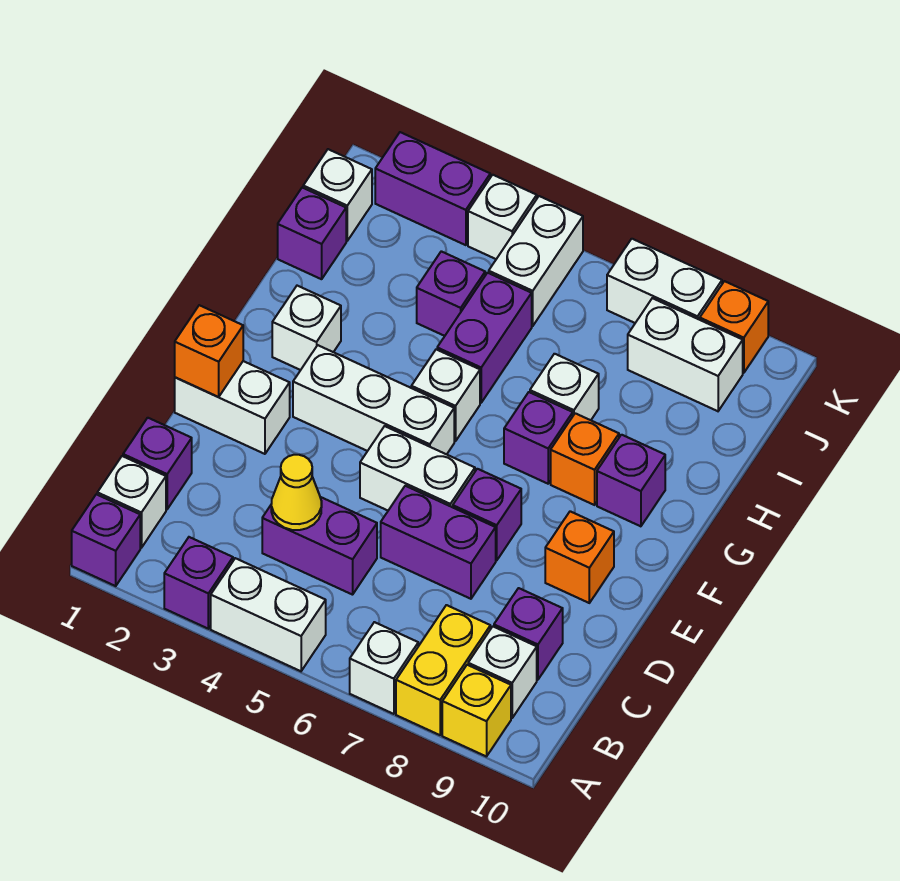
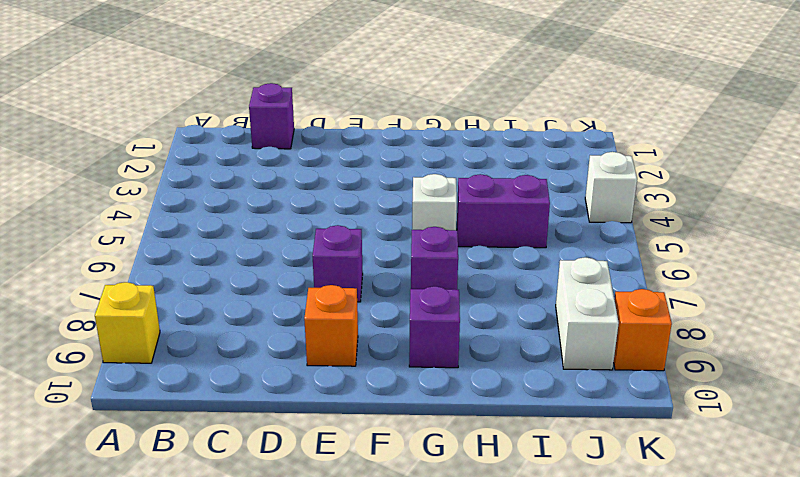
none -> purple 1x1 brick [72,494,140,586]
none -> purple 1x1 brick [164,537,233,629]
none -> white 1x2 brick [211,558,326,671]
none -> white 1x1 brick [350,622,418,714]

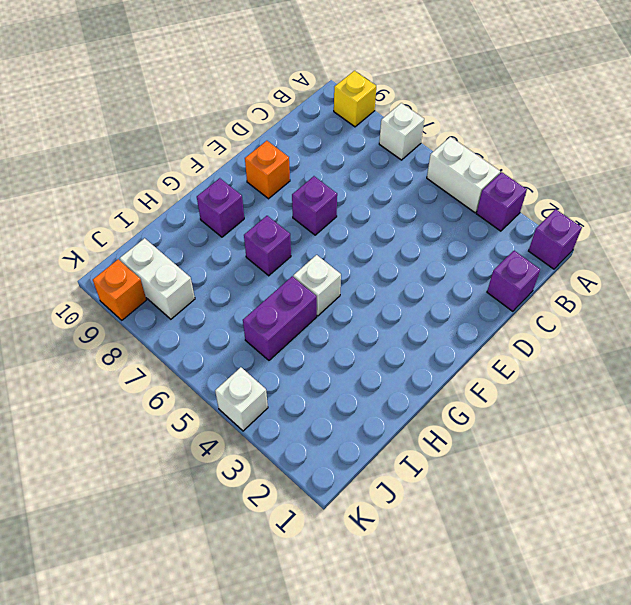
none -> yellow 1x2 brick [396,605,490,735]
none -> white 1x1 brick [97,456,166,548]
none -> white 1x1 brick [468,627,537,718]
none -> purple 1x2 brick [262,497,377,595]

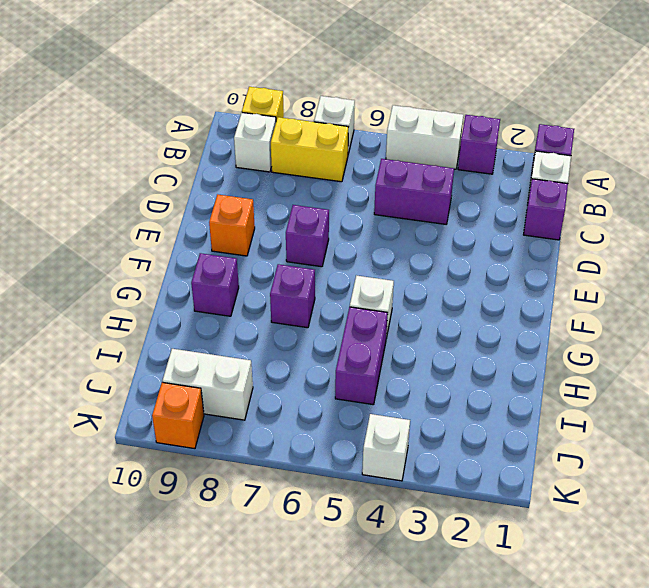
yellow 1x2 brick [271,117,349,182] -> yellow 1x2 brick turned to [396,605,490,735]
none -> purple 1x1 brick [494,588,563,680]
none -> purple 1x2 brick [381,486,496,599]
none -> white 1x2 brick [175,361,290,454]
none -> white 1x2 brick [360,426,475,510]

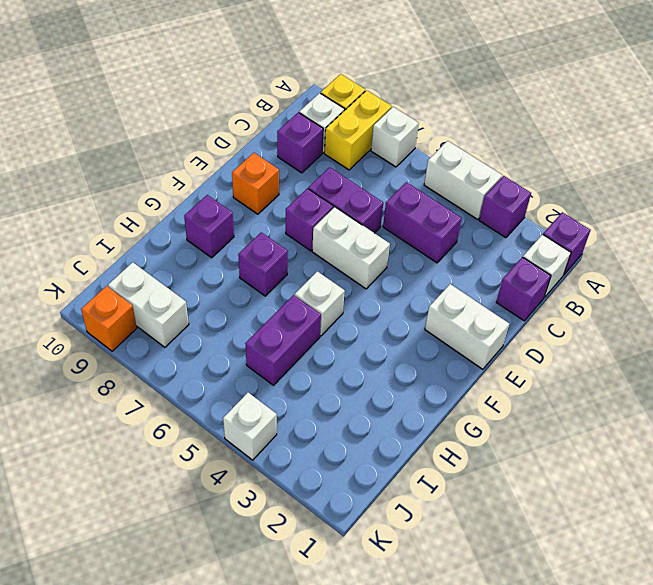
none -> white 1x3 brick [293,345,454,454]
none -> white 1x1 brick [272,286,341,370]
none -> orange 1x1 brick [551,413,619,505]
none -> white 1x1 brick [530,354,599,420]

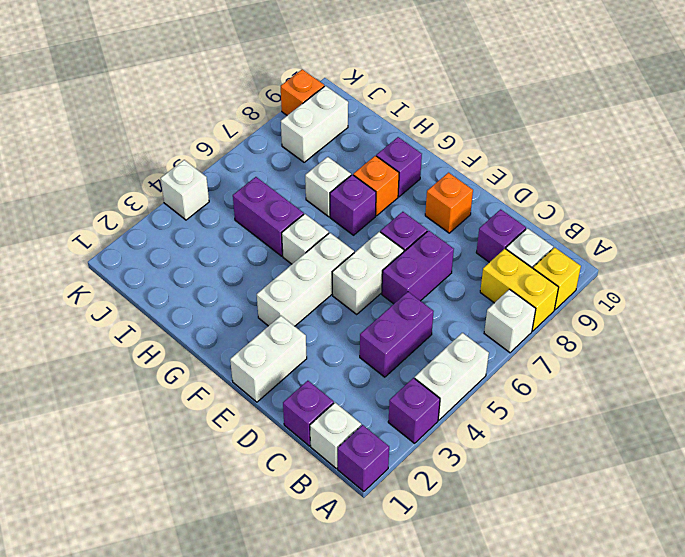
none -> white 1x1 brick [272,286,341,370]
none -> purple 1x1 brick [278,188,346,279]
none -> purple 1x1 brick [417,251,485,336]
none -> white 1x1 brick [303,149,372,241]

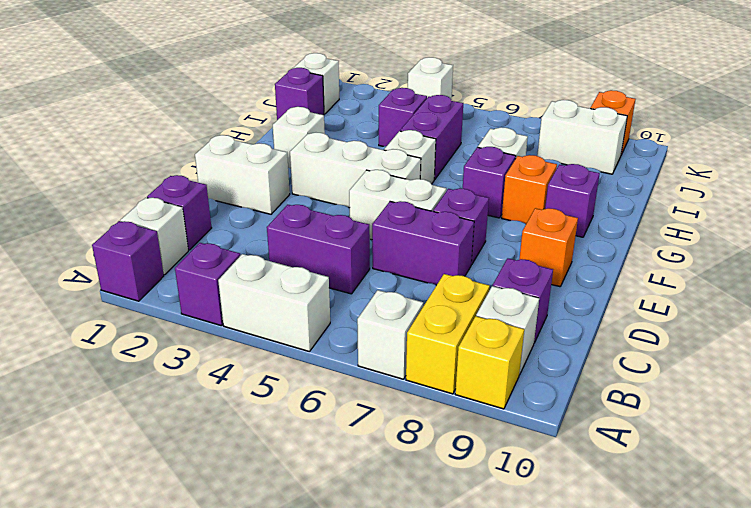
none -> white 1x2 brick [489,196,583,326]
none -> purple 1x2 brick [375,132,490,245]
none -> white 1x2 brick [607,239,722,323]
none -> yellow 1x1 cone [271,455,322,530]

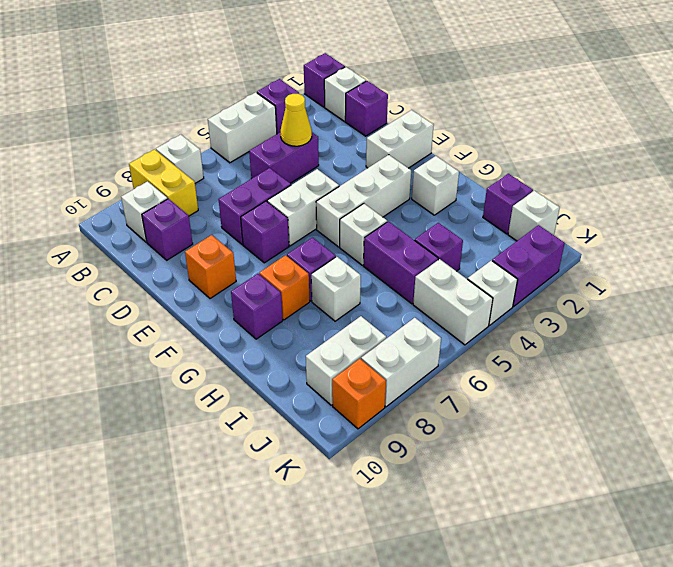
none -> yellow 1x1 brick [442,665,511,757]
none -> orange 1x1 brick [175,305,243,397]

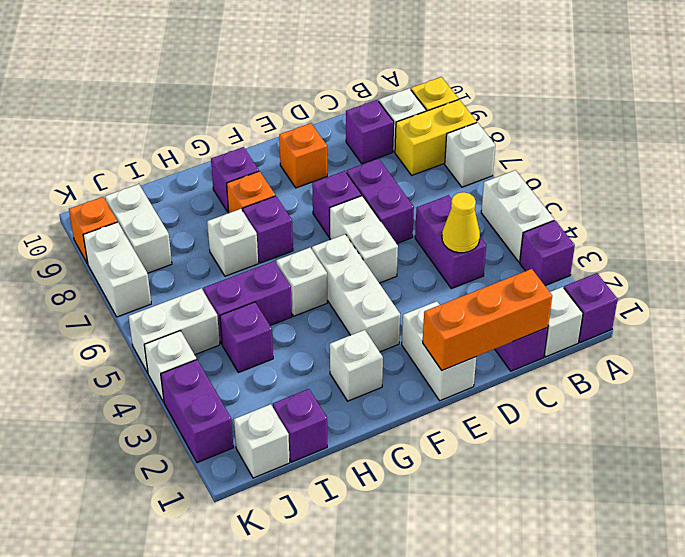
orange 1x3 brick [423,269,552,370] -> orange 1x1 brick [175,305,243,397]

